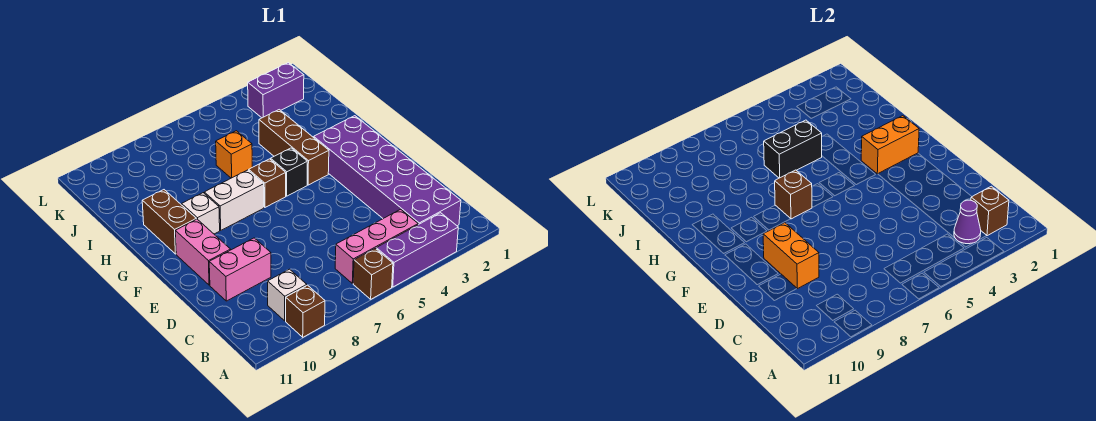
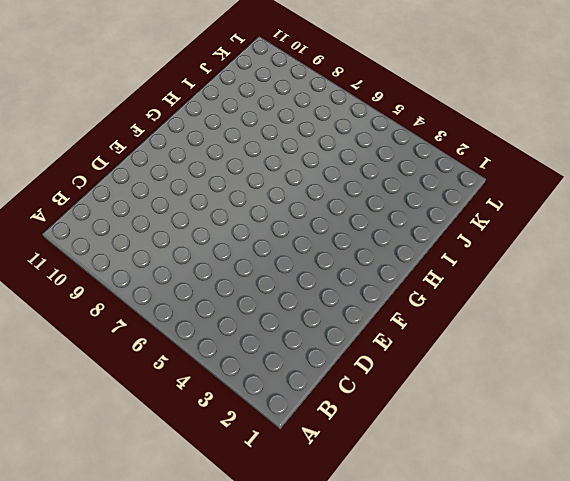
none -> purple 1x3 brick [376,213,458,287]
none -> brown 1x1 brick [353,248,393,299]
none -> brown 1x1 brick [286,285,325,337]

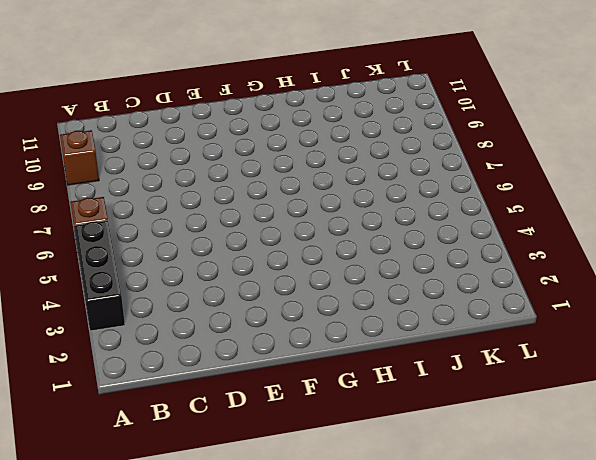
black 1x3 brick [74,221,125,331] -> purple 1x3 brick [376,213,458,287]
none -> purple 2x6 brick [314,116,461,226]
none -> pink 1x3 brick [335,209,418,283]
none -> white 1x1 brick [268,269,307,321]

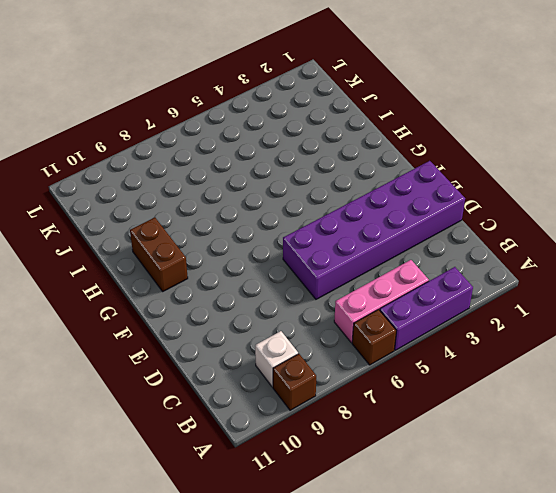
purple 2x6 brick [283,161,465,299] -> purple 2x6 brick turned to [314,116,461,226]
none -> pink 1x2 brick [209,238,271,301]
none -> pink 1x2 brick [175,219,231,285]
none -> brown 1x3 brick [259,110,329,185]

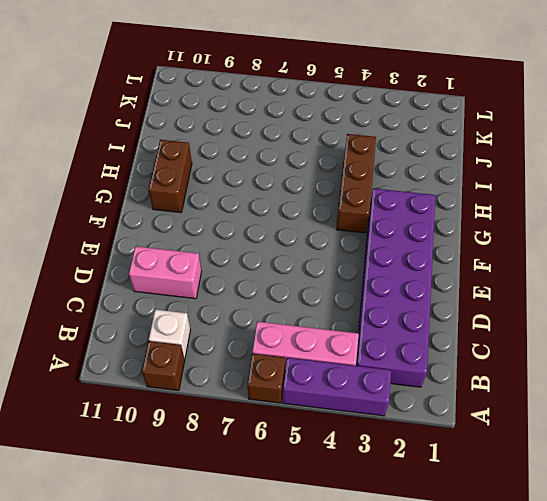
none -> pink 1x2 brick [175,219,231,285]
none -> black 1x1 brick [271,148,307,196]
none -> brown 1x1 brick [248,159,286,207]

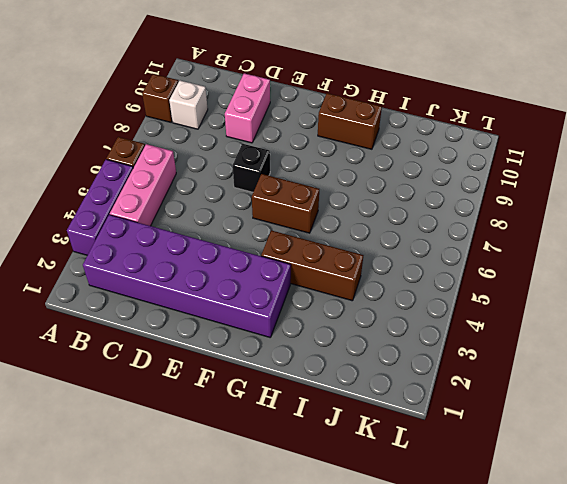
black 1x1 brick [233,144,270,192] -> black 1x1 brick moved to [271,148,307,196]
brown 1x2 brick [252,174,319,233] -> brown 1x1 brick [248,159,286,207]
none -> pink 1x2 brick [175,219,231,285]
none -> white 1x2 brick [204,170,264,230]
none -> white 1x1 brick [182,193,220,234]

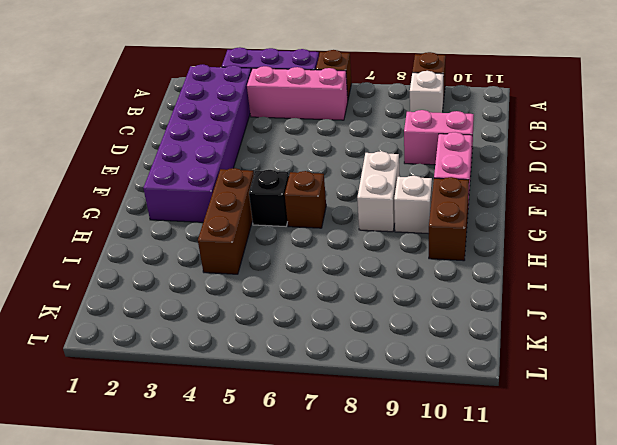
white 1x2 brick [357,151,399,232] -> white 1x2 brick turned to [204,170,264,230]
none -> orange 1x1 brick [216,131,252,178]
none -> purple 1x2 brick [248,63,304,118]
none -> brown 1x1 brick [971,186,1009,236]

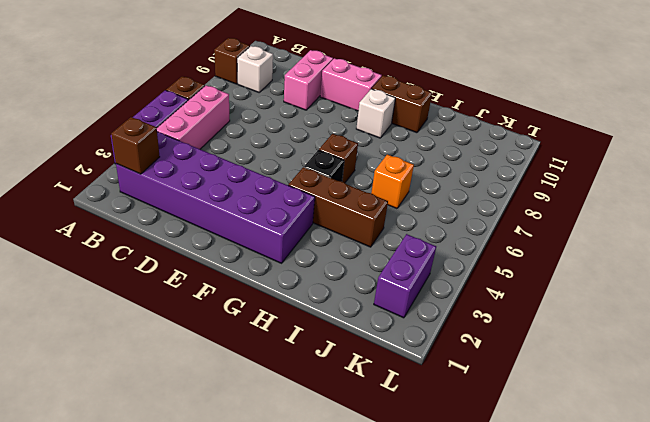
none -> white 1x2 brick [204,170,264,230]
none -> purple 1x1 cone [954,200,981,244]
none -> orange 1x2 brick [763,223,819,289]

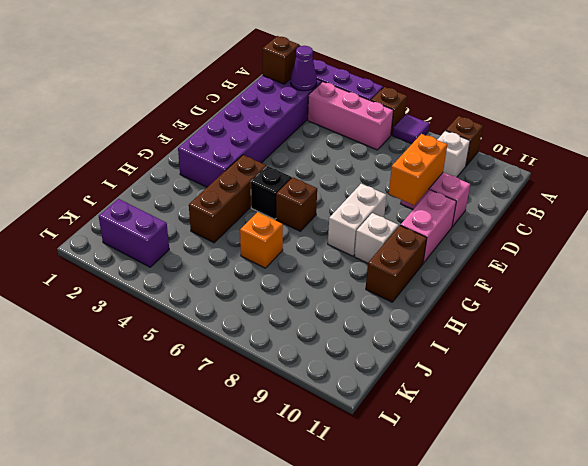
purple 1x1 tile [393,114,429,144] -> none
white 1x2 brick [328,184,386,256] -> white 1x2 brick turned to [204,170,264,230]
none -> orange 1x2 brick [861,116,919,174]
none -> brown 1x1 brick [775,170,812,219]
none -> black 1x2 brick [764,120,822,178]

